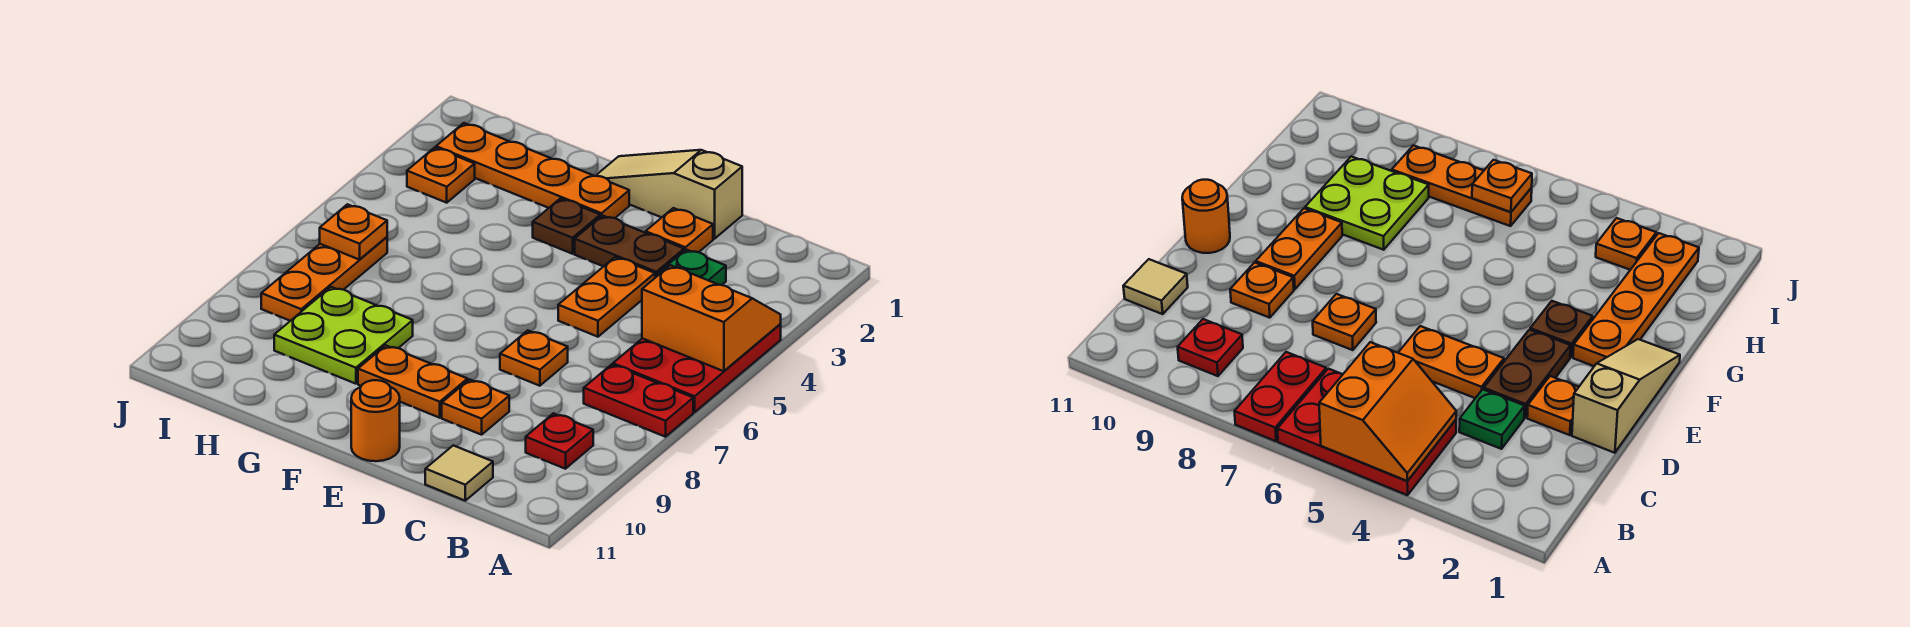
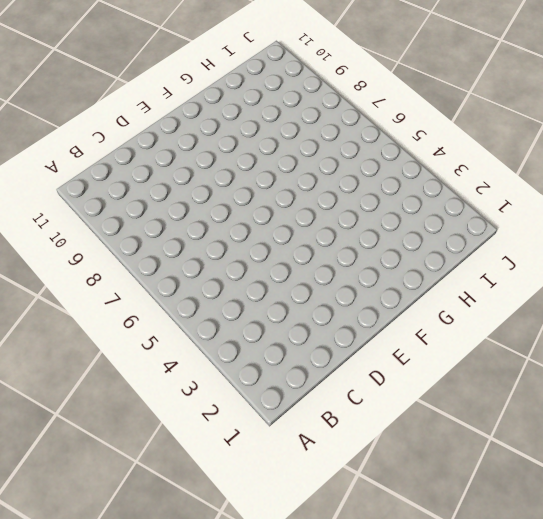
none -> red 2x3 plate [613,324,781,412]
none -> red 1x2 plate [584,364,693,437]
none -> red 1x1 plate [526,413,593,469]

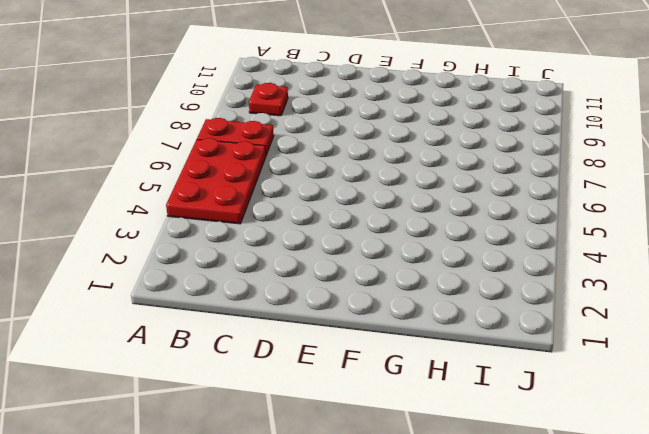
none -> green 1x1 plate [658,250,726,285]
none -> tan 1x1 tile [425,445,493,501]
none -> tan 1x3 slope [596,150,742,239]

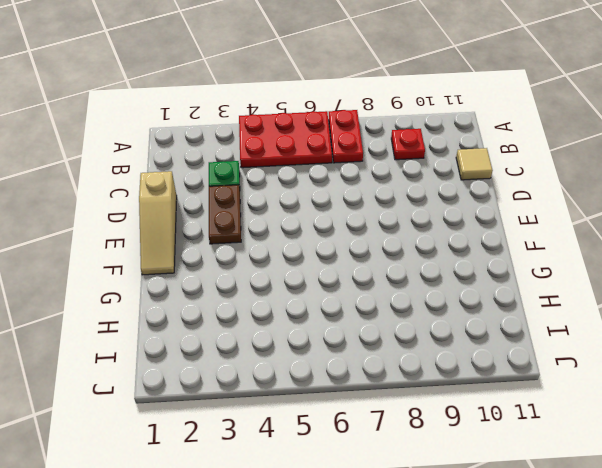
none -> orange 1x1 plate [646,208,713,252]
none -> orange 1x2 plate [558,257,655,337]
none -> orange 1x1 plate [500,331,568,386]

